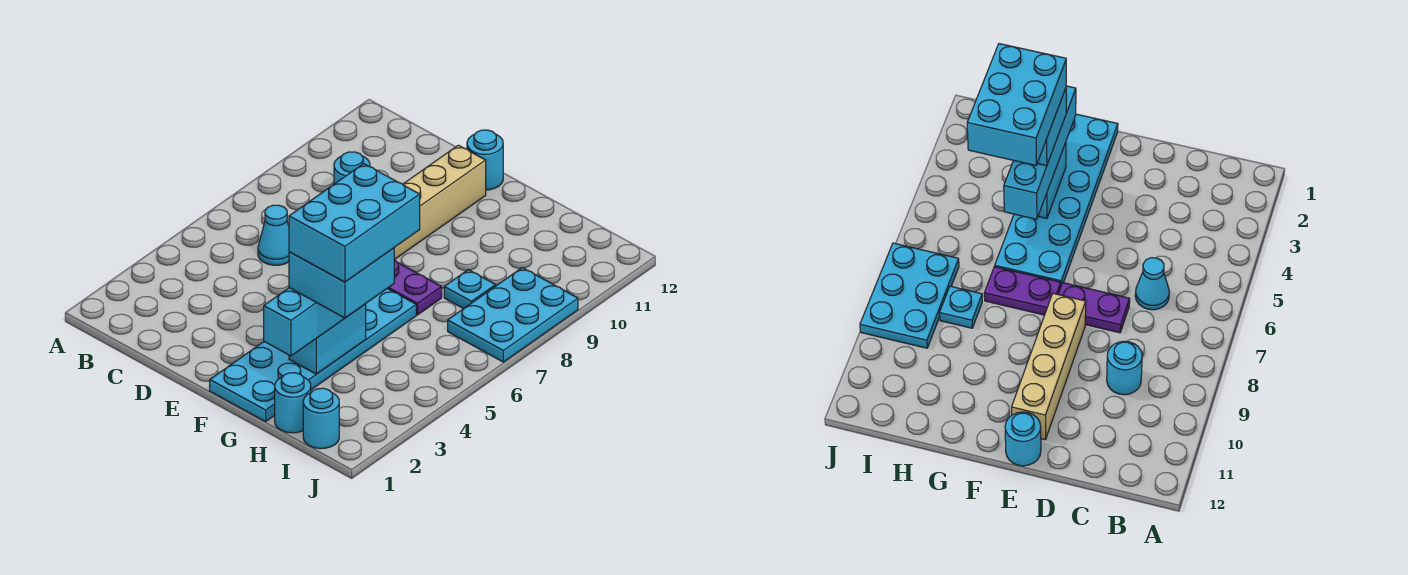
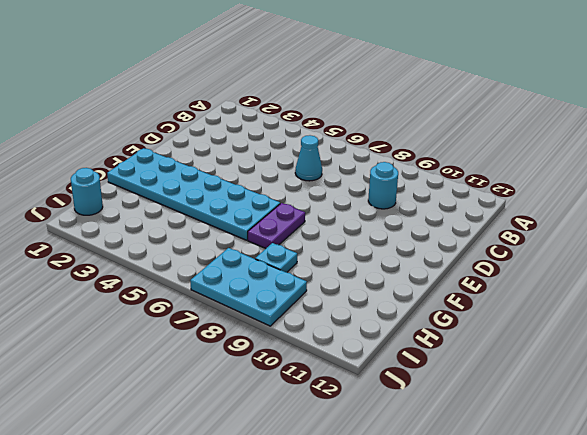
none -> purple 1x2 plate [1058,283,1130,333]
none -> tan 1x4 brick [394,145,486,260]
none -> cyan 1x1 round brick [467,130,503,190]

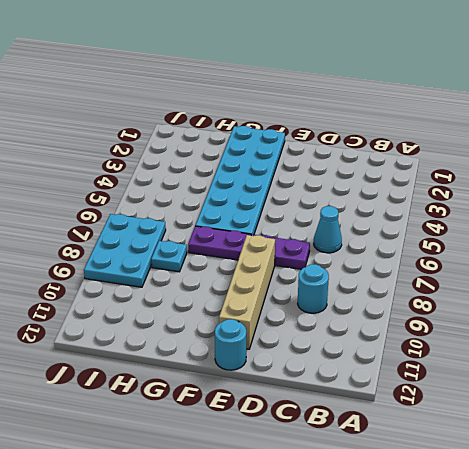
none -> cyan 1x1 round brick [275,373,311,433]
none -> cyan 1x1 round brick [303,388,339,449]
none -> cyan 1x2 brick [289,304,366,374]

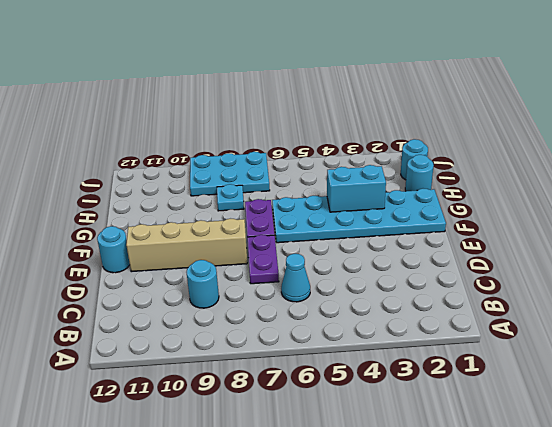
none -> cyan 1x4 brick [264,288,345,356]
none -> cyan 2x2 brick [289,248,394,318]
none -> cyan 2x3 brick [289,163,420,282]

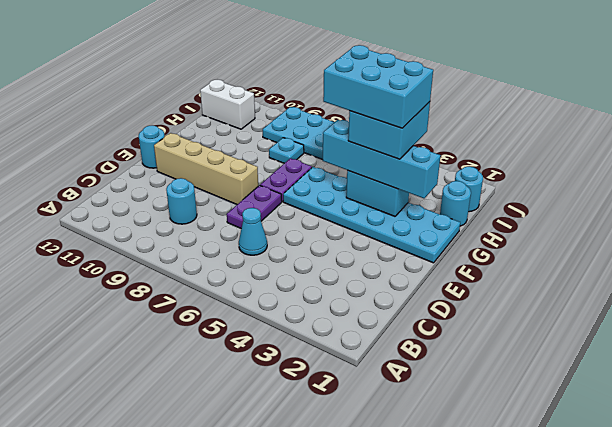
white 1x2 brick [200,80,255,129] -> none

